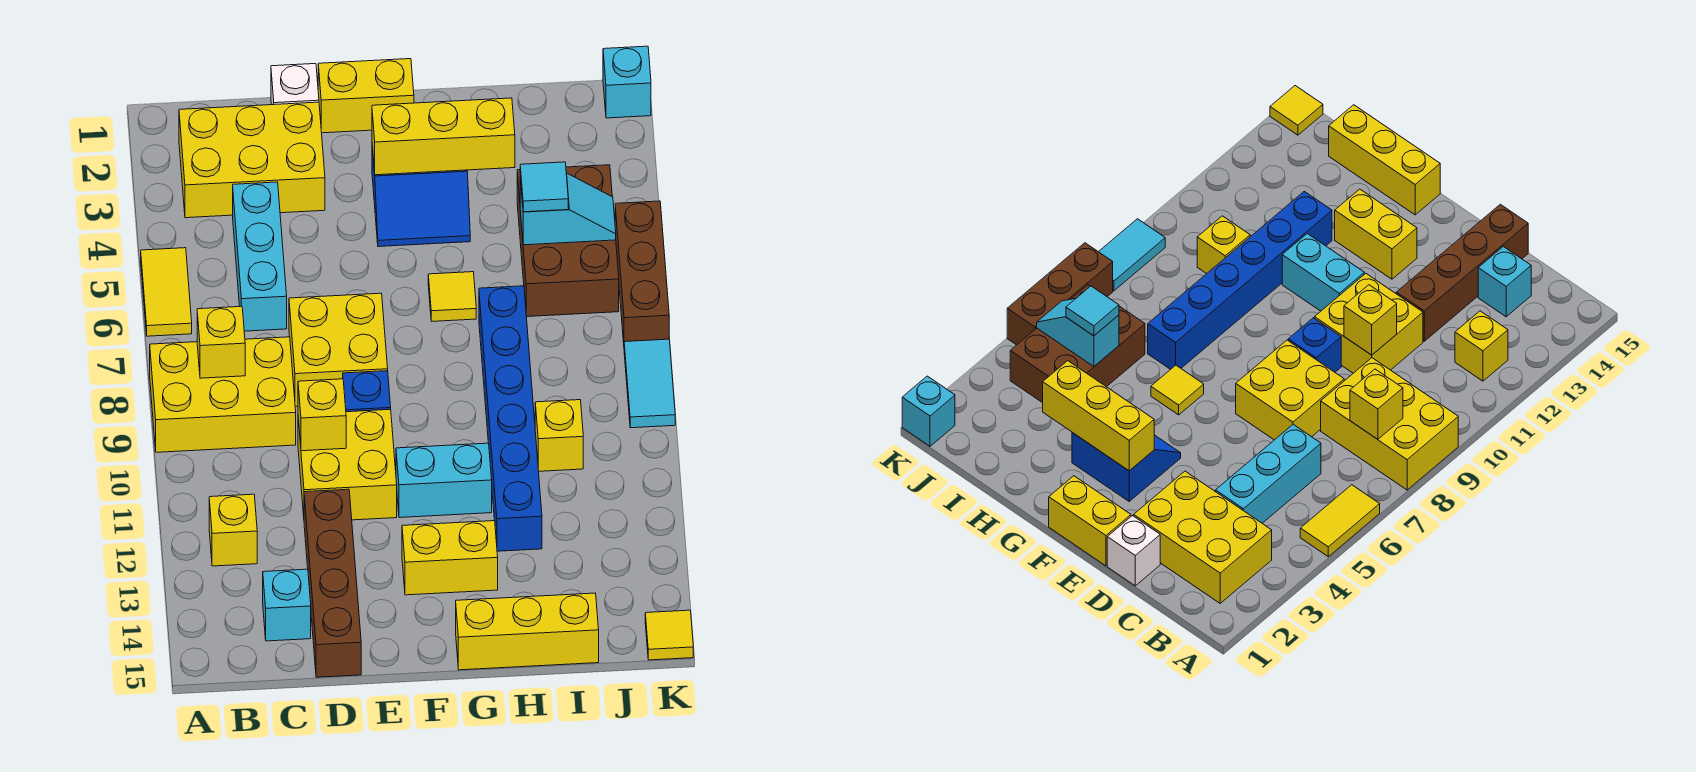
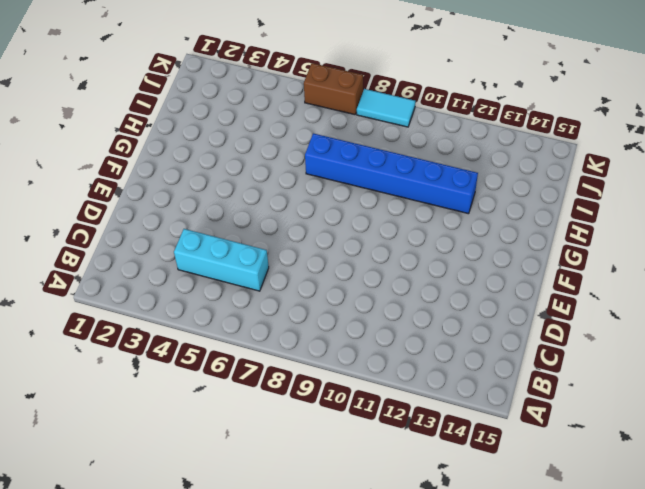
brown 1x2 brick [304,63,363,115] -> brown 1x3 brick [615,201,669,342]
none -> yellow 1x2 tile [141,248,192,336]
none -> yellow 2x3 brick [150,337,296,452]
none -> yellow 2x3 brick [179,102,325,218]

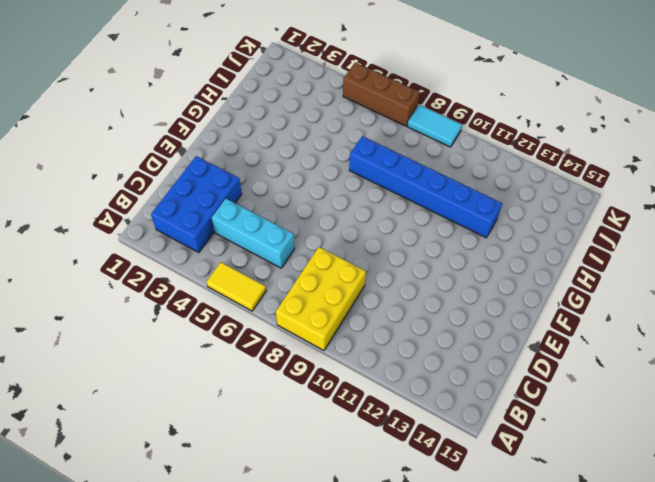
blue 2x3 brick [151,156,242,253] -> yellow 2x3 brick [179,102,325,218]
none -> yellow 1x1 brick [209,494,257,566]
none -> cyan 1x1 brick [263,569,311,641]
none -> white 1x1 brick [271,64,319,105]

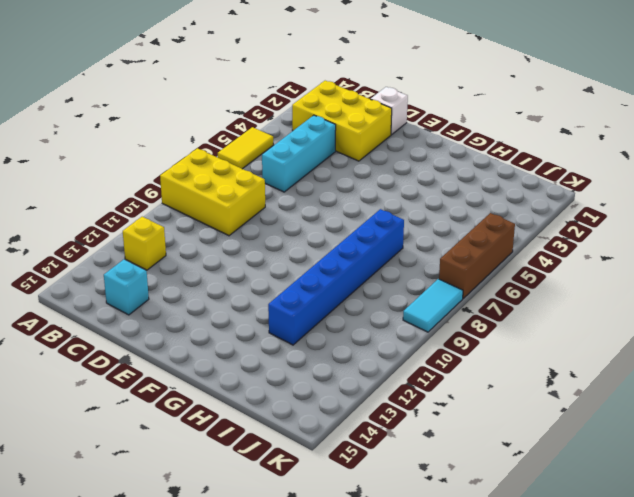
none -> yellow 2x2 brick [289,293,388,406]
none -> yellow 2x2 brick [298,409,397,520]
none -> brown 1x4 brick [304,489,361,677]

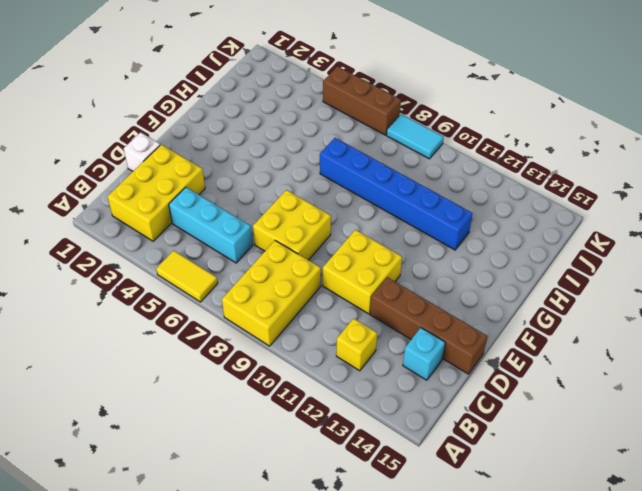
none -> yellow 1x2 brick [318,59,414,133]
none -> blue 1x1 brick [343,371,391,412]
none -> blue 2x2 slope [372,146,470,247]

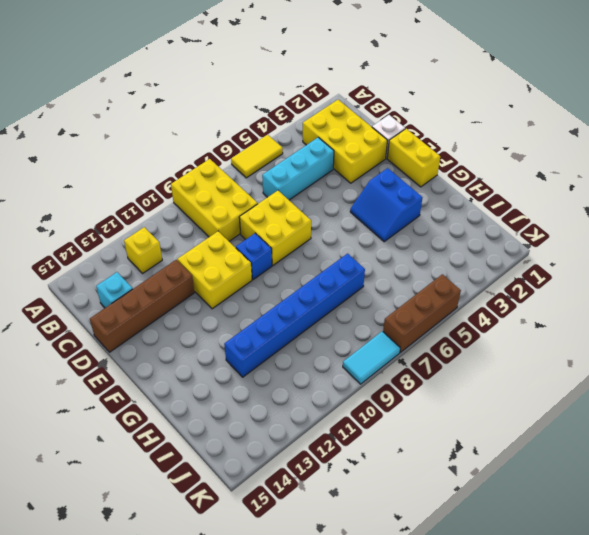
none -> cyan 1x2 brick [396,443,492,518]
none -> yellow 1x2 brick [402,521,498,595]
none -> yellow 1x1 tile [428,272,476,321]

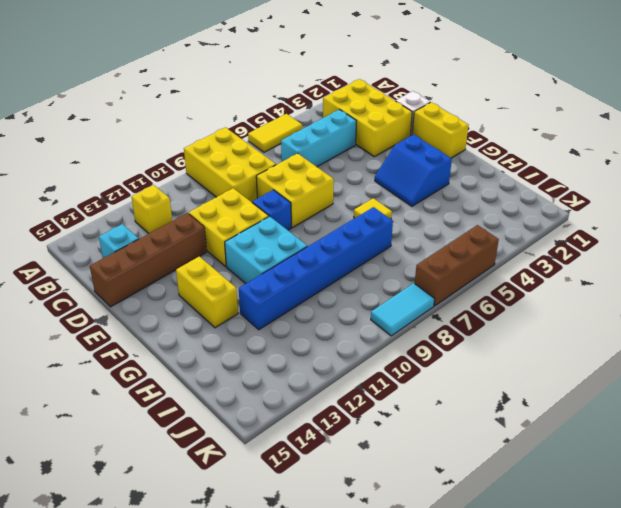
cyan 2x2 brick [225,216,307,284] -> cyan 1x2 brick [396,443,492,518]
none -> yellow 1x3 brick [456,593,599,670]
none -> brown 2x3 brick [517,165,619,317]
none -> yellow 1x1 brick [535,400,583,471]

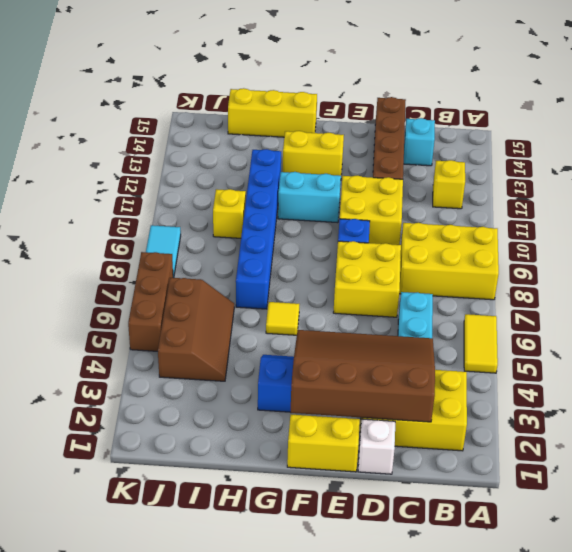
brown 3x4 slope [291,330,435,422] -> yellow 1x3 brick [372,98,515,175]
brown 2x3 slope [158,278,234,381] -> brown 2x3 brick [517,165,619,317]
none -> cyan 1x1 brick [603,46,651,118]
none -> yellow 1x1 tile [645,610,693,660]
none -> yellow 1x1 brick [197,306,245,378]

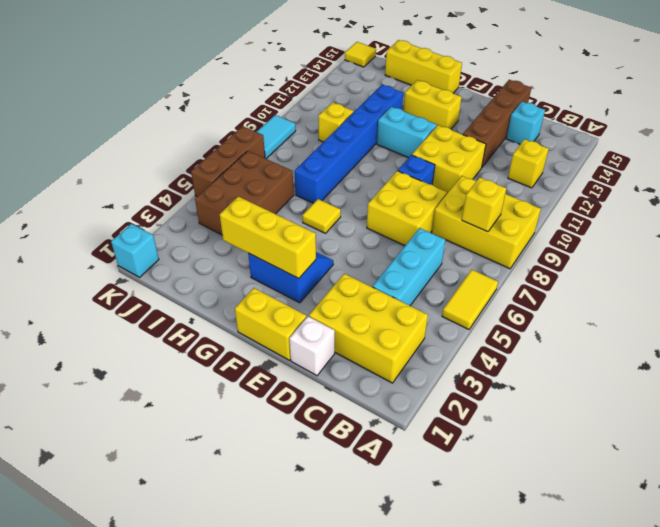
none -> yellow 1x1 brick [298,379,346,451]
none -> cyan 1x2 slope [520,173,616,245]
none -> cyan 1x1 tile [520,162,568,212]

